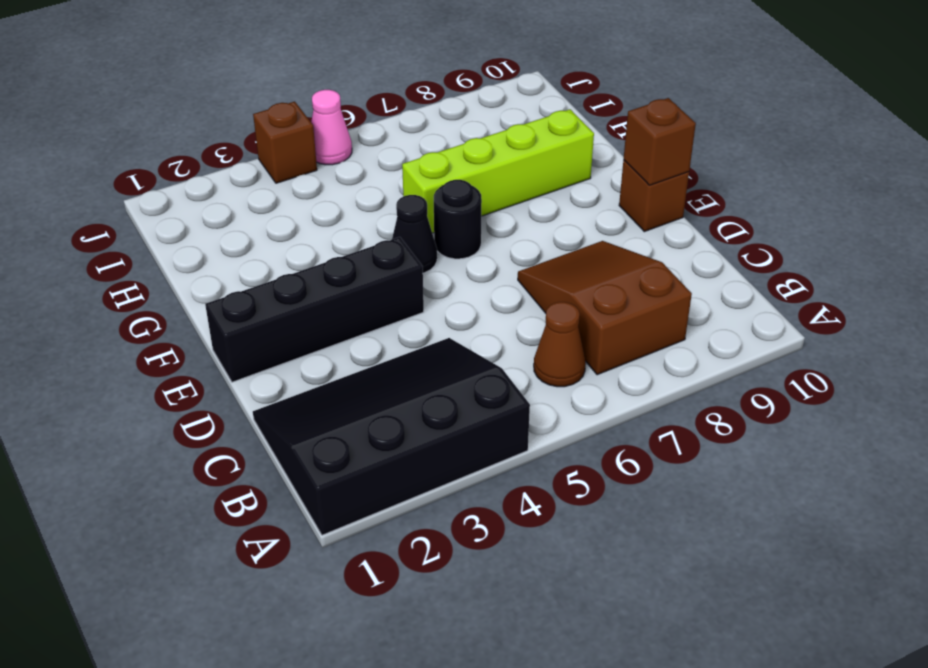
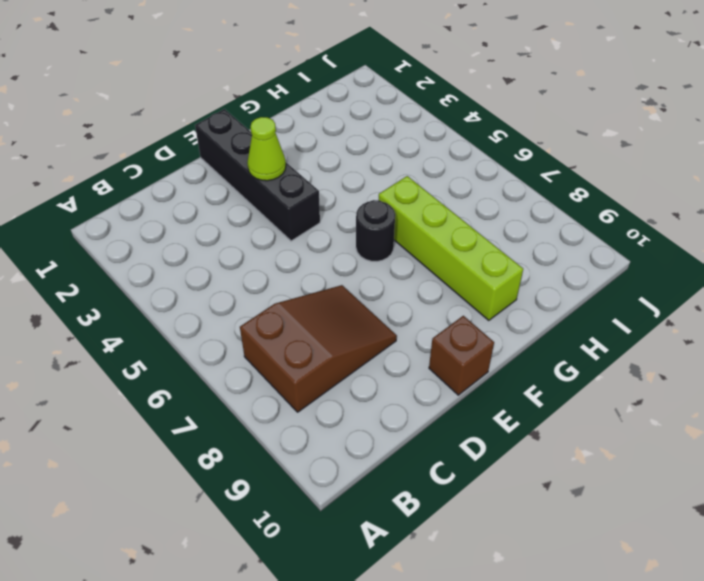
lime 1x1 cone [247,117,286,181] -> none
none -> black 3x4 slope [253,338,530,535]
none -> brown 1x1 cone [534,302,586,387]

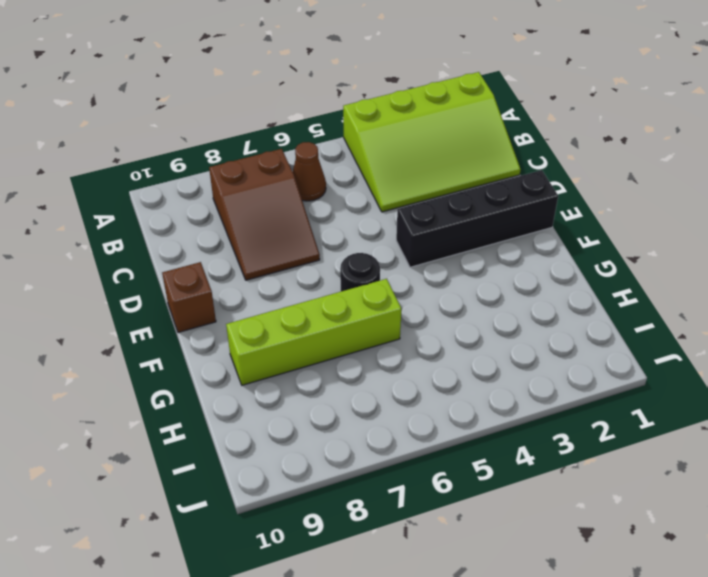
lime 3x4 slope [343,72,521,212] -> black 3x4 slope [253,338,530,535]
none -> black 1x1 cone [392,195,437,273]
none -> brown 1x1 brick [253,102,317,183]

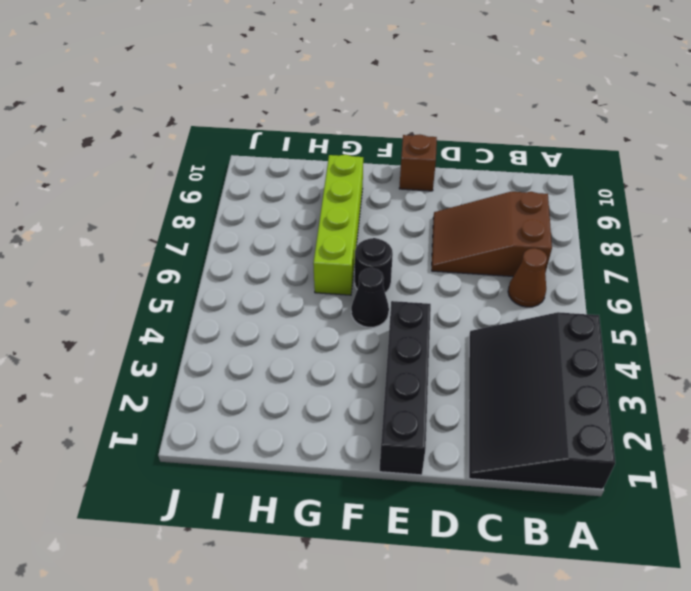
none -> brown 1x1 brick [253,102,317,183]
none -> pink 1x1 cone [311,90,352,165]

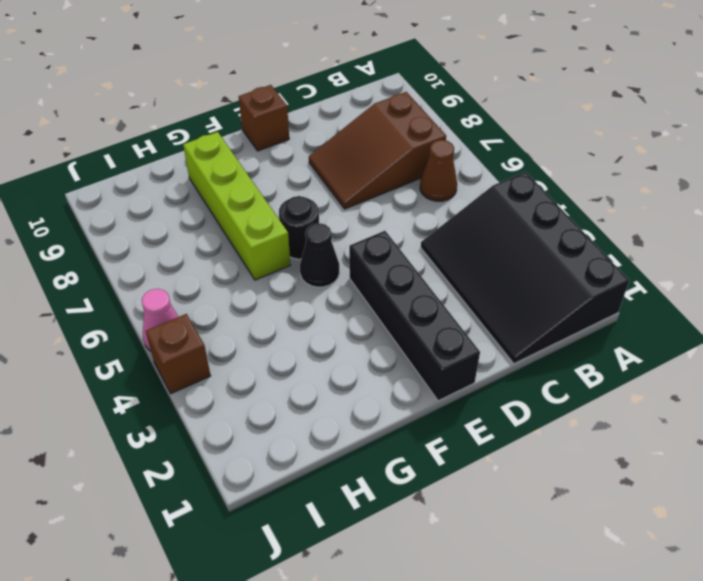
none -> brown 1x1 brick [624,98,696,185]

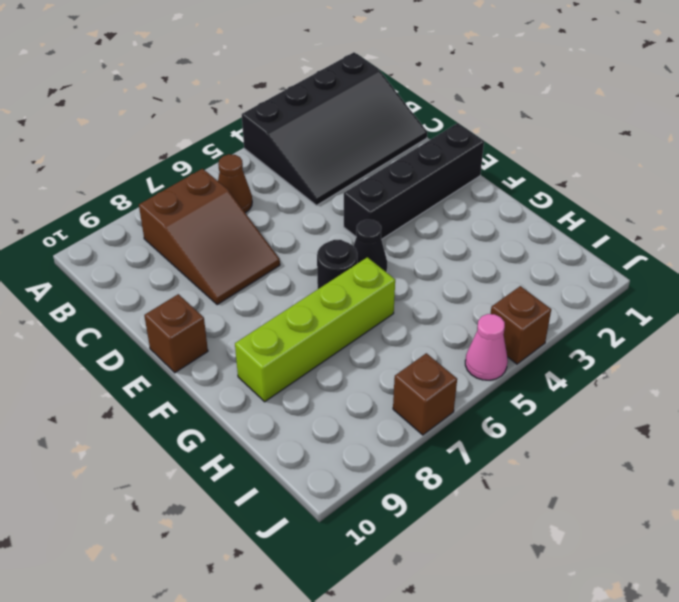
brown 1x1 brick [393,353,457,435] -> brown 1x1 brick moved to [624,98,696,185]

